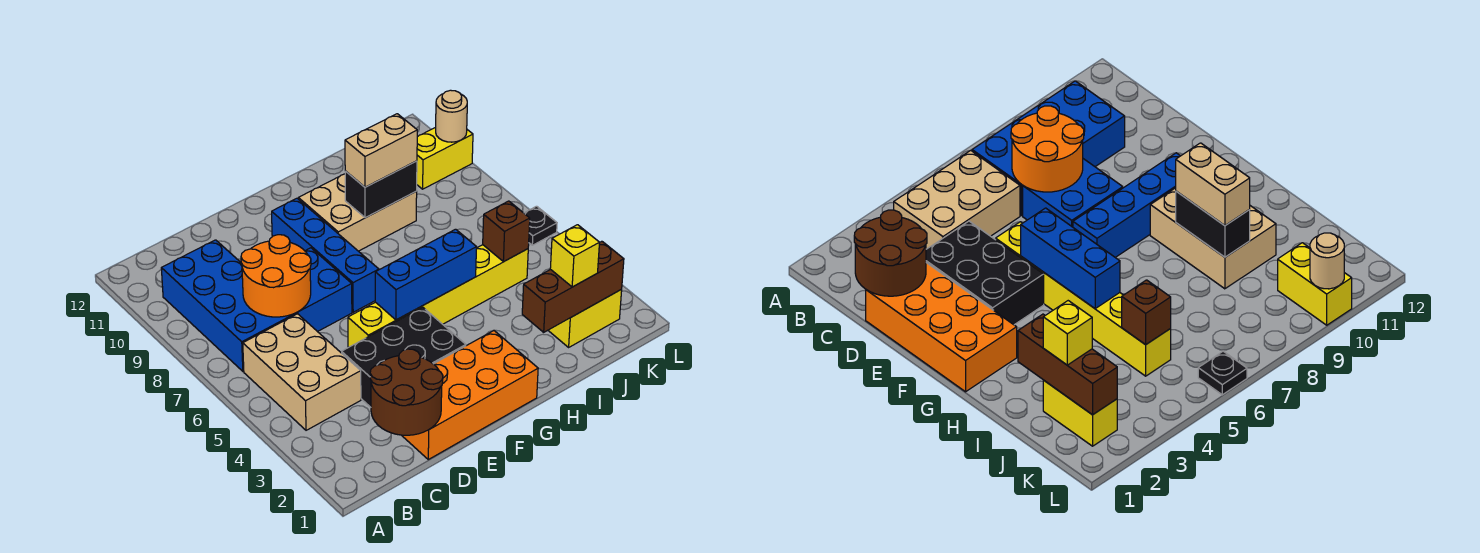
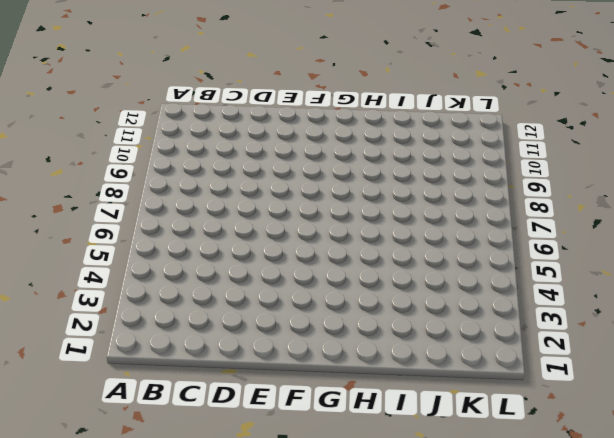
none -> tan 2x3 brick [243,314,361,430]
none -> blue 2x4 brick [161,240,297,371]
none -> orange 2x4 brick [402,331,538,459]

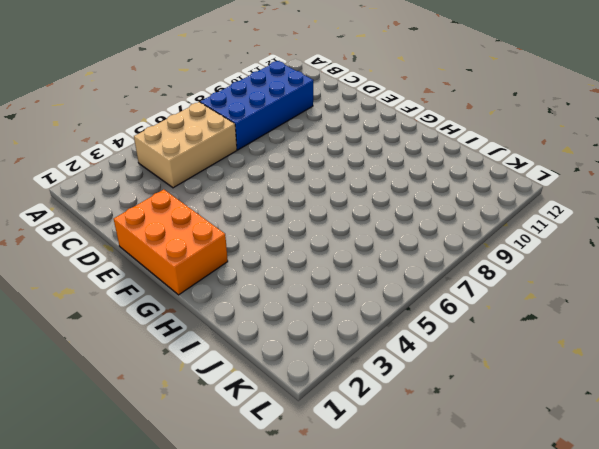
orange 2x3 brick [114,190,228,295] -> orange 2x4 brick [402,331,538,459]
none -> black 2x3 brick [342,307,466,407]
none -> blue 2x2 brick [297,248,352,332]
none -> yellow 1x6 brick [348,245,528,347]

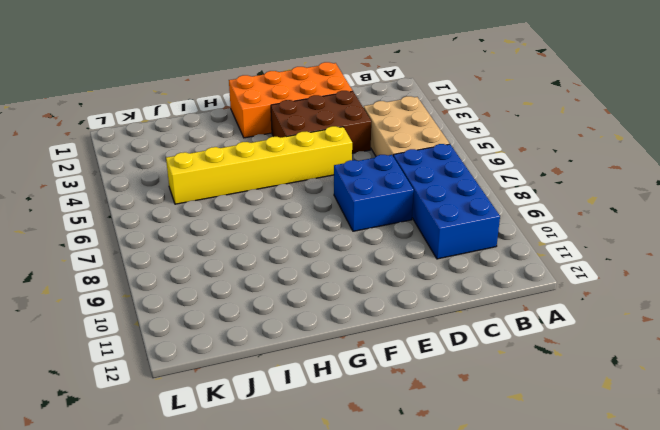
brown 2x3 brick [271,91,371,153] -> black 2x3 brick [342,307,466,407]
none -> blue 1x4 brick [272,198,379,312]
none -> tan 2x3 brick [298,174,417,251]
none -> yellow 1x2 brick [548,290,622,347]

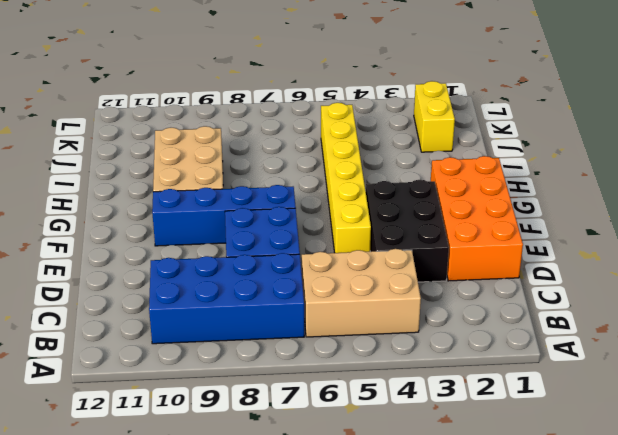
none -> yellow 1x2 brick [417,127,473,189]
none -> black 1x1 plate [524,206,557,245]
none -> brown 2x2 round brick [370,349,443,435]

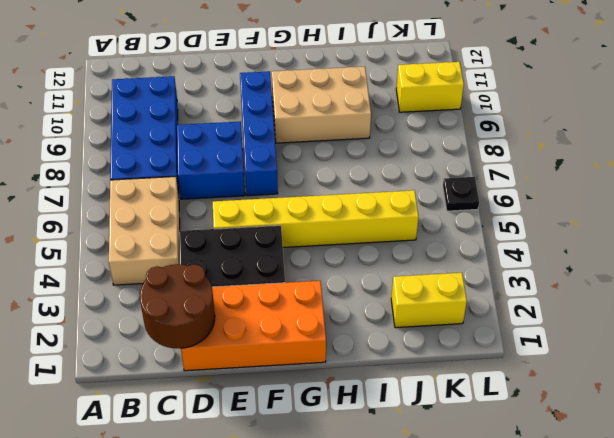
none -> orange 2x2 round brick [241,235,311,317]
none -> blue 1x3 brick [375,229,477,320]
none -> black 1x2 brick [345,161,417,218]

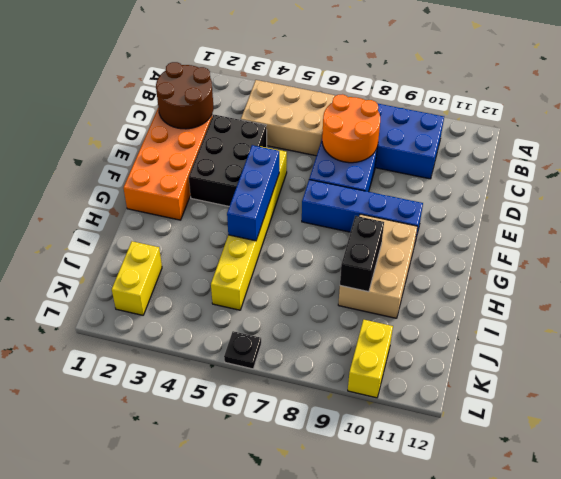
none -> brown 1x3 brick [522,241,624,332]
none -> brown 1x1 brick [483,201,530,262]
none -> tan 1x1 round brick [436,90,467,142]

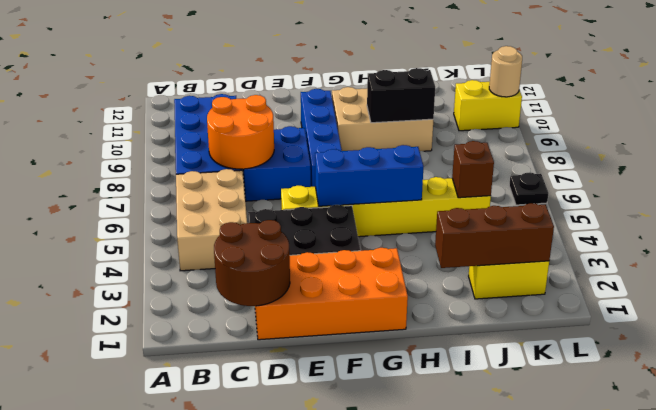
none -> tan 1x2 brick [345,114,417,187]
none -> yellow 1x1 brick [550,225,600,287]

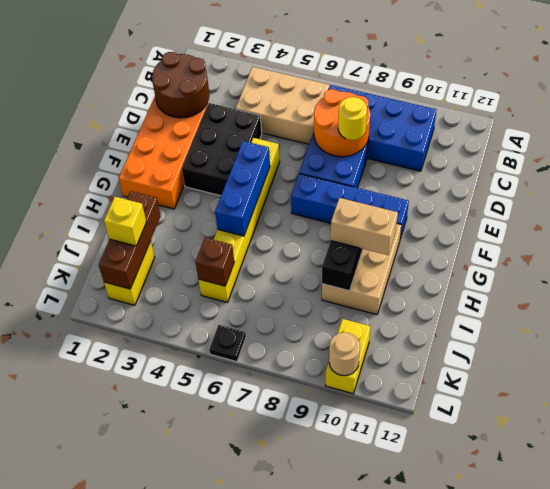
yellow 1x1 round brick [338,97,367,140] -> none
tan 1x2 brick [331,198,398,255] -> tan 1x2 brick turned to [345,114,417,187]

